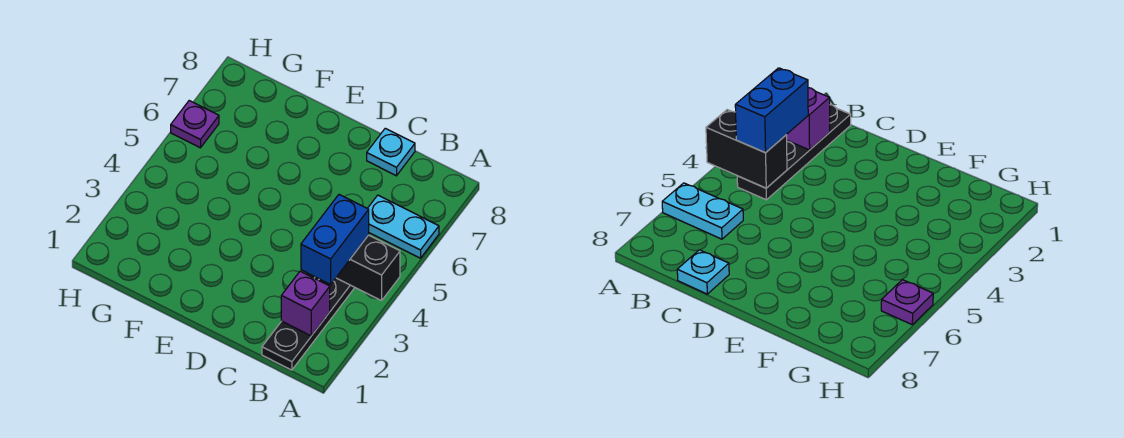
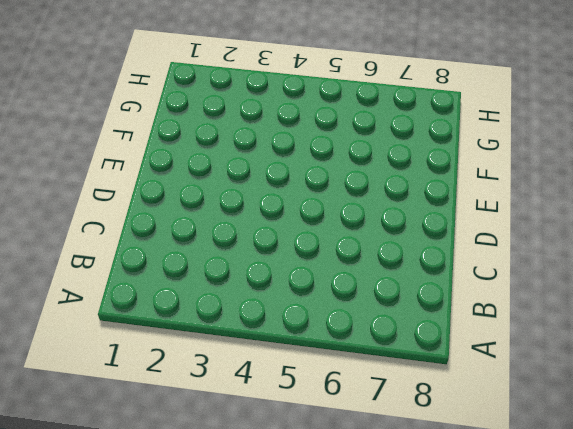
none -> cyan 1x2 plate [368,195,439,258]
none -> black 1x4 plate [262,277,355,370]

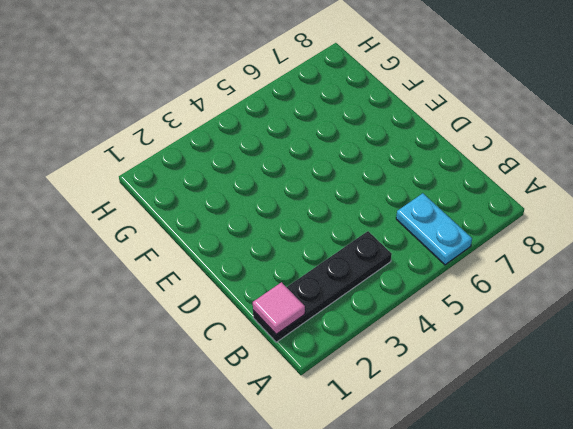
pink 1x1 tile [253,282,305,334] -> none
none -> cyan 1x1 plate [367,128,415,176]
none -> purple 1x1 plate [171,101,219,148]

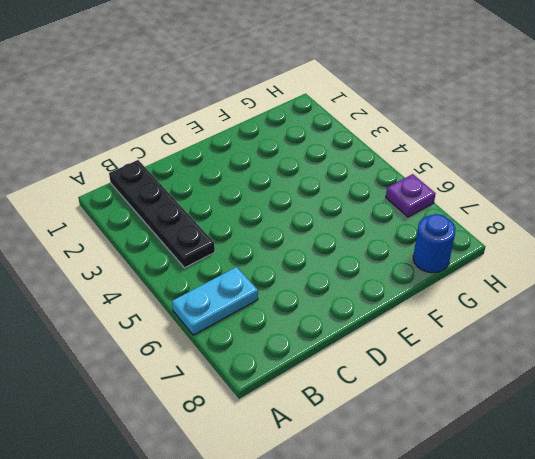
blue 1x1 round brick [413,214,456,273] -> none
none -> cyan 1x1 plate [367,128,415,176]
none -> black 1x2 brick [336,235,400,301]

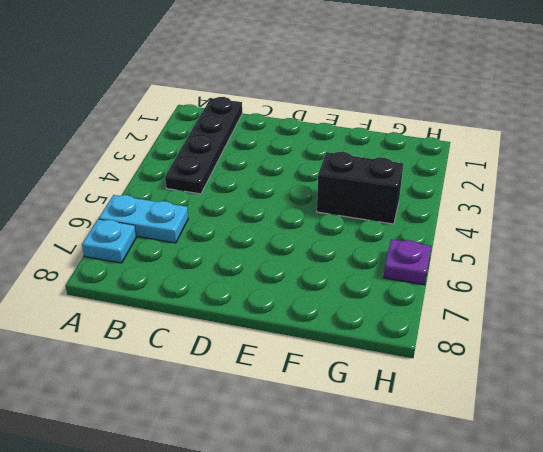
cyan 1x1 plate [82,219,136,263] -> cyan 1x1 plate moved to [367,128,415,176]
black 1x2 brick [317,152,403,224] -> black 1x2 brick moved to [336,235,400,301]
none -> purple 1x1 brick [281,271,330,336]
none -> blue 1x2 brick [301,195,369,284]

